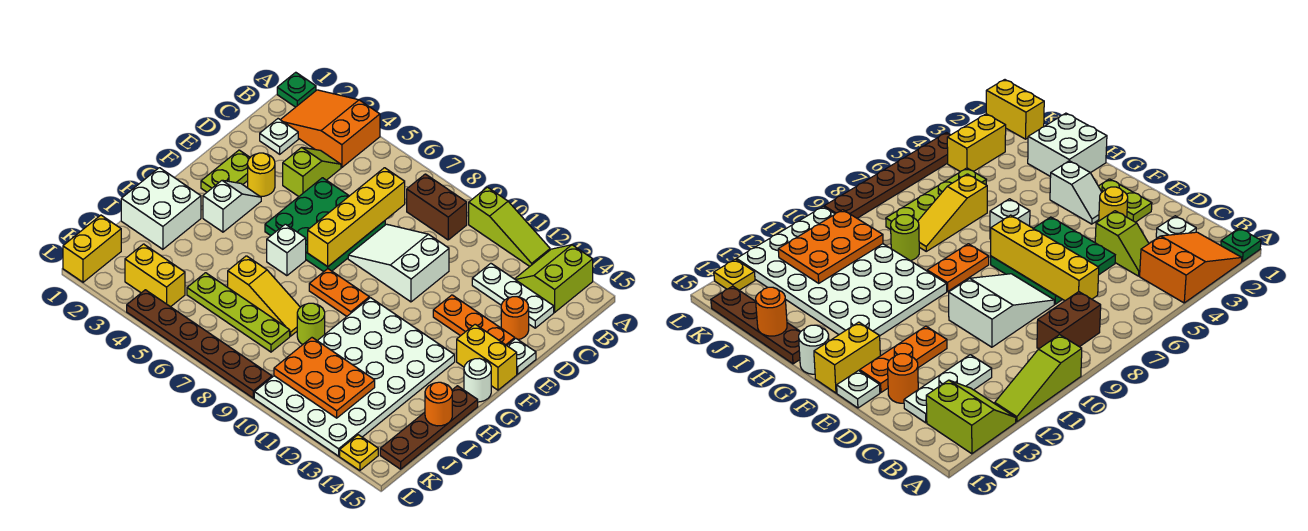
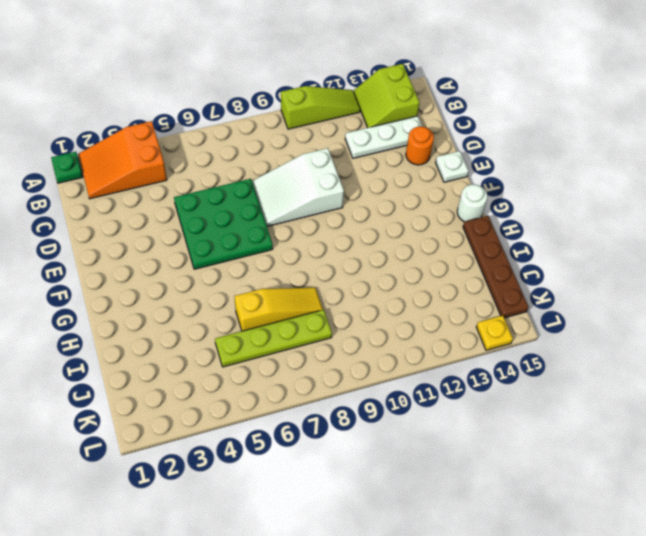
none -> brown 1x2 brick [407,174,467,240]
none -> white 1x1 plate [260,119,298,154]
none -> lime 1x2 slope [283,147,341,196]
none -> lime 1x2 plate [201,150,250,192]

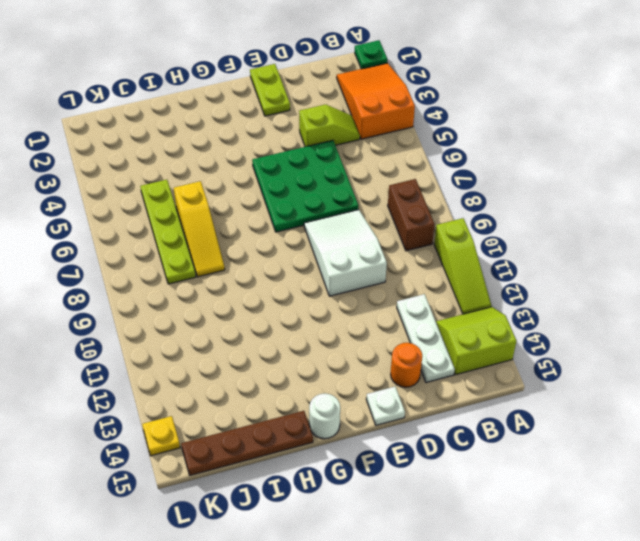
lime 1x2 plate [250,64,290,116] -> lime 1x2 plate turned to [201,150,250,192]
none -> white 1x1 plate [260,119,298,154]
none -> yellow 1x1 round brick [248,153,275,196]
none -> orange 1x3 plate [433,295,515,346]
none -> white 1x2 slope [203,180,261,232]

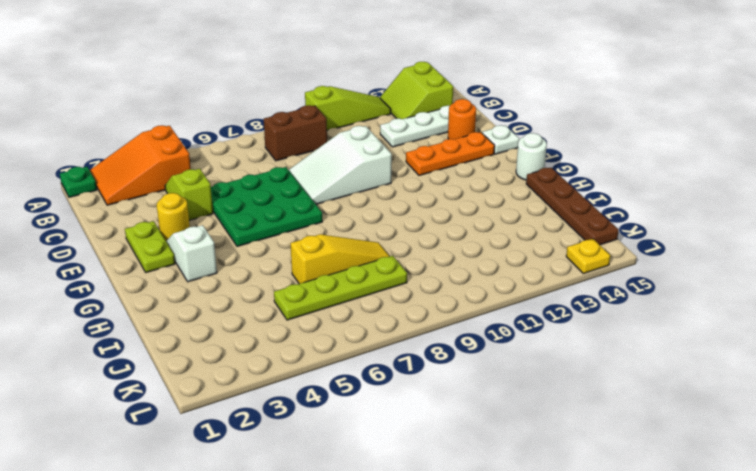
none -> white 1x1 plate [260,119,298,154]
none -> yellow 1x2 brick [457,324,517,390]
none -> white 1x1 brick [267,224,306,276]
none -> orange 1x2 plate [309,269,369,316]

